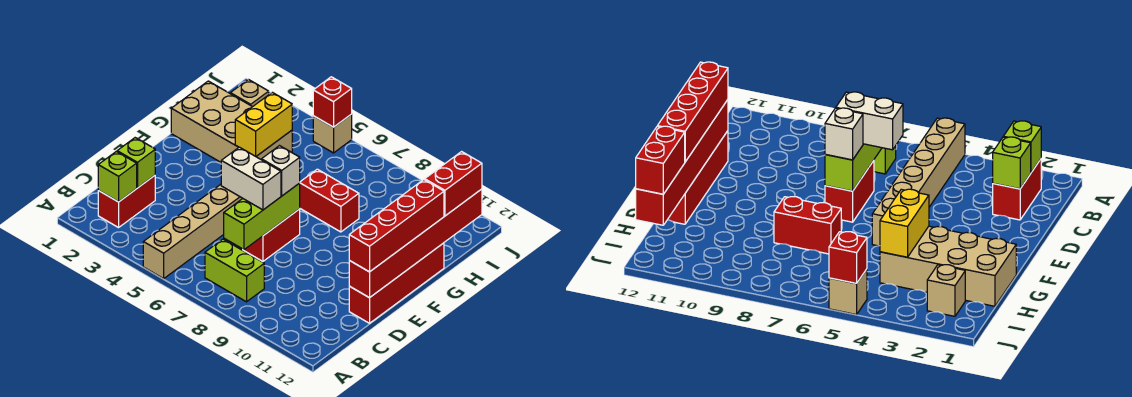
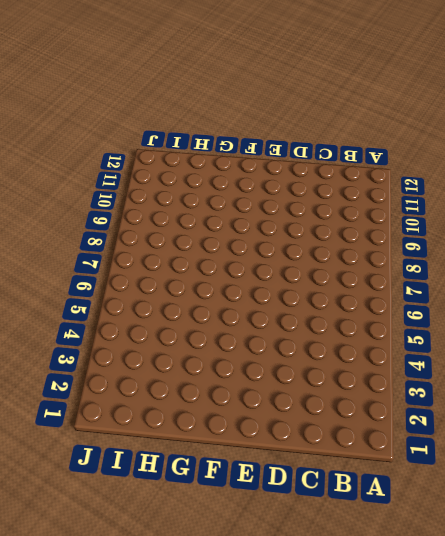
none -> tan 1x6 brick [143,184,243,279]
none -> red 1x2 brick [98,176,155,228]
none -> lime 1x2 brick [205,239,264,302]

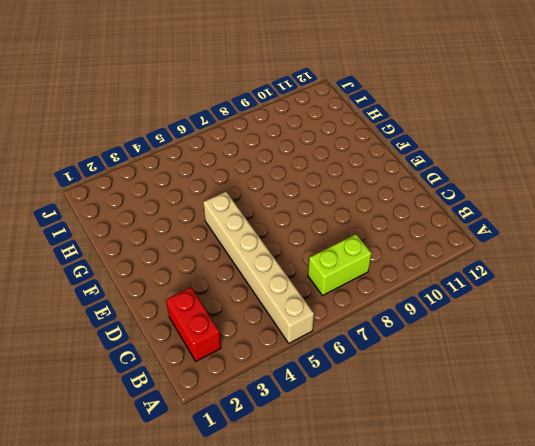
none -> red 1x2 brick [244,209,300,261]
none -> red 1x4 brick [349,243,444,323]
none -> tan 2x4 brick [171,81,292,162]

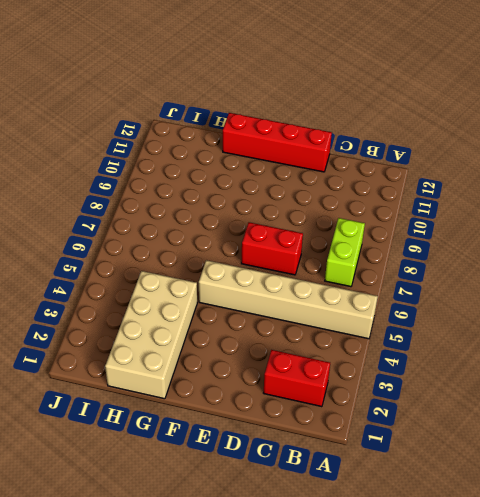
none -> red 1x2 brick [300,169,359,232]
none -> tan 1x1 brick [230,79,269,107]
none -> tan 1x1 brick [313,115,352,153]

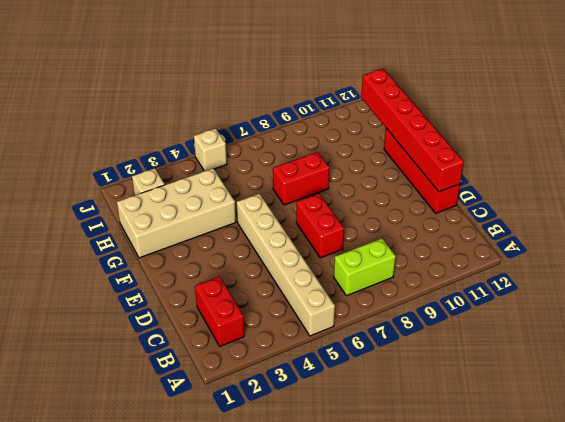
none -> lime 1x1 brick [98,151,137,202]
none -> lime 1x1 brick [117,138,155,188]
none -> lime 1x3 brick [224,183,300,250]

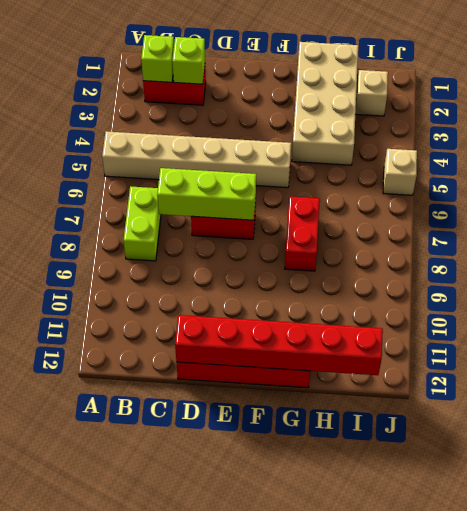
none -> yellow 1x2 brick [235,92,292,156]
none -> red 1x1 brick [313,77,352,127]
none -> white 1x2 brick [221,147,281,210]

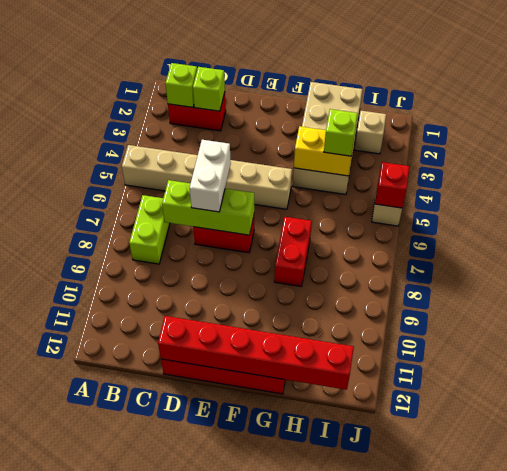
lime 1x1 brick [324,109,358,156] -> none
none -> red 1x4 brick [349,180,444,272]
none -> white 1x1 brick [262,146,300,196]
none -> red 1x2 brick [425,152,482,216]

